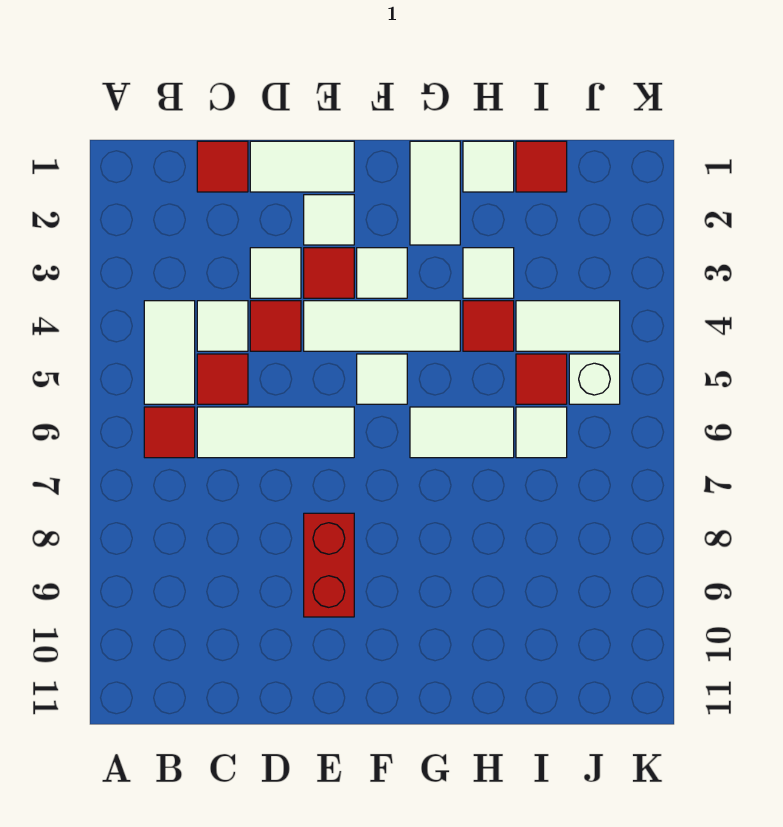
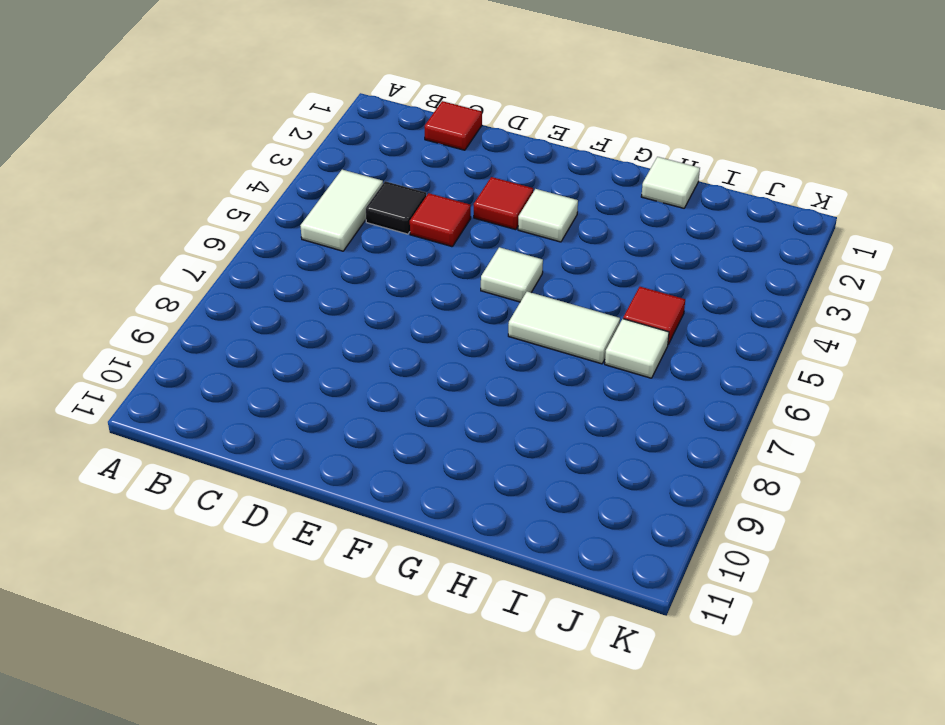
black 1x1 tile [366,181,426,234] -> white 1x1 tile [197,301,248,351]
none -> red 1x1 tile [144,407,195,458]
none -> red 1x1 tile [197,354,248,404]
none -> white 1x3 tile [197,407,354,458]

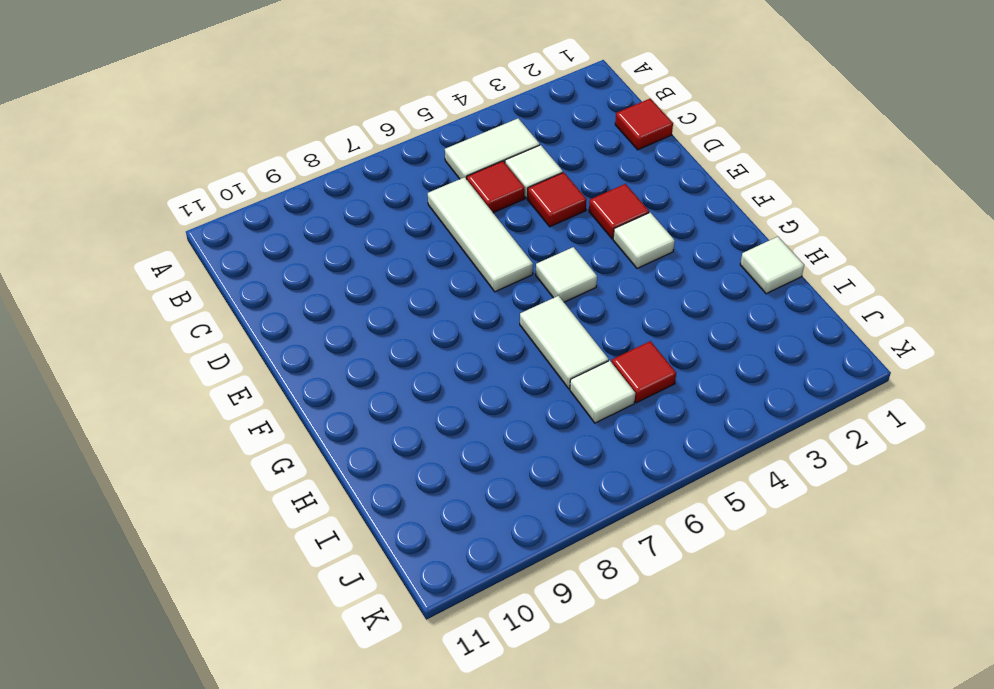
none -> red 1x1 tile [144,407,195,458]
none -> white 1x2 tile [250,141,354,192]
none -> white 1x1 tile [250,248,301,298]

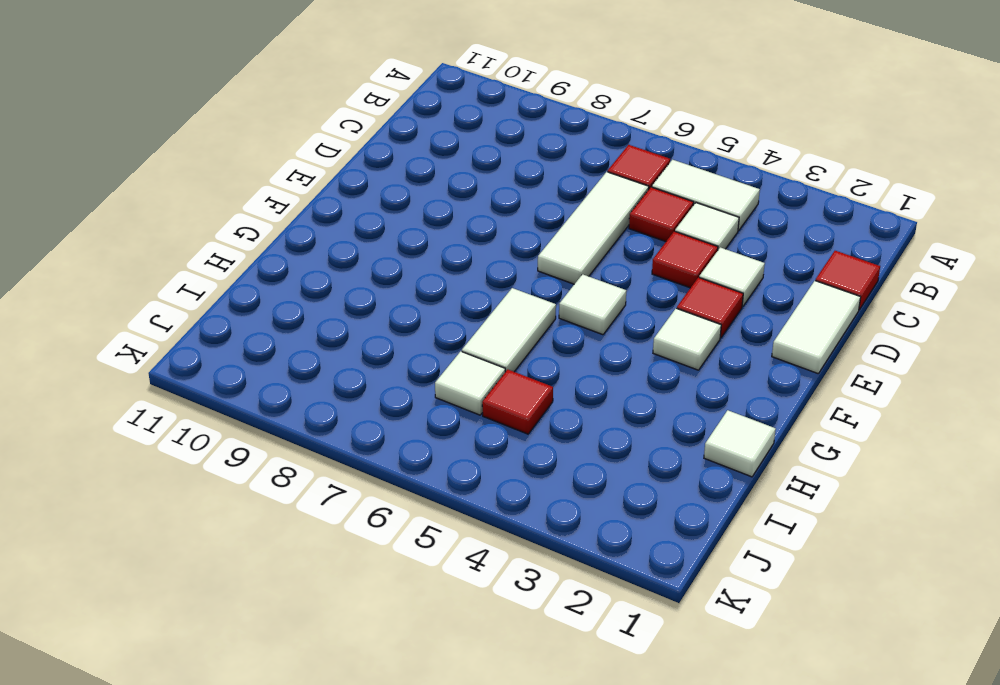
none -> white 1x1 tile [304,195,354,245]
none -> white 1x3 tile [304,301,460,351]
none -> red 1x2 brick [304,513,354,617]

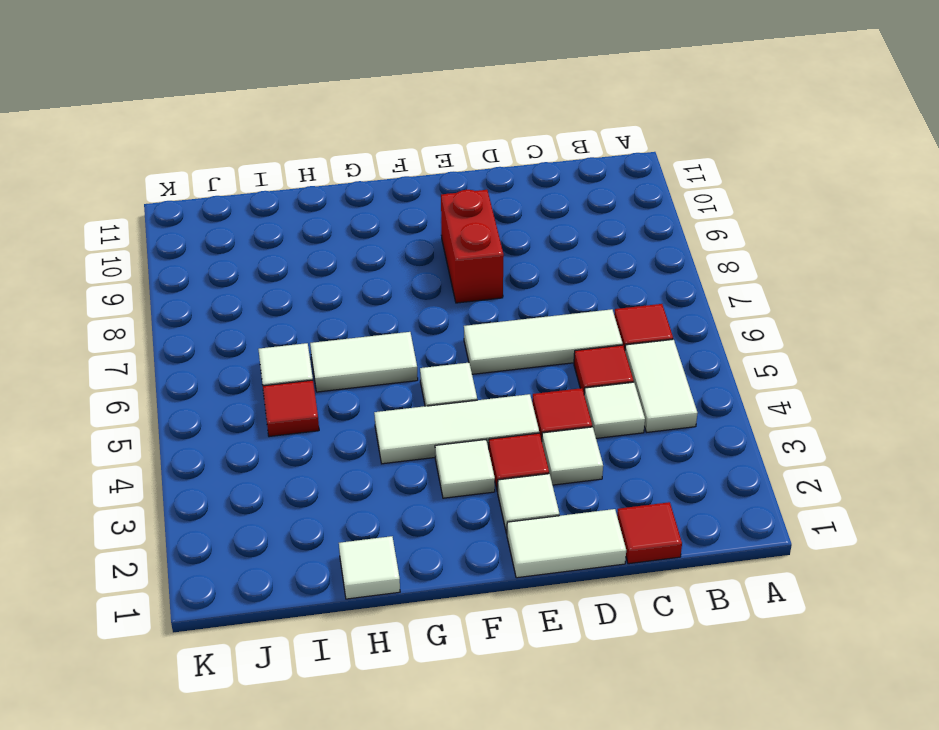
none -> white 1x2 tile [410,141,460,245]
none -> white 1x1 tile [463,248,514,298]
none -> red 1x1 tile [463,301,514,351]

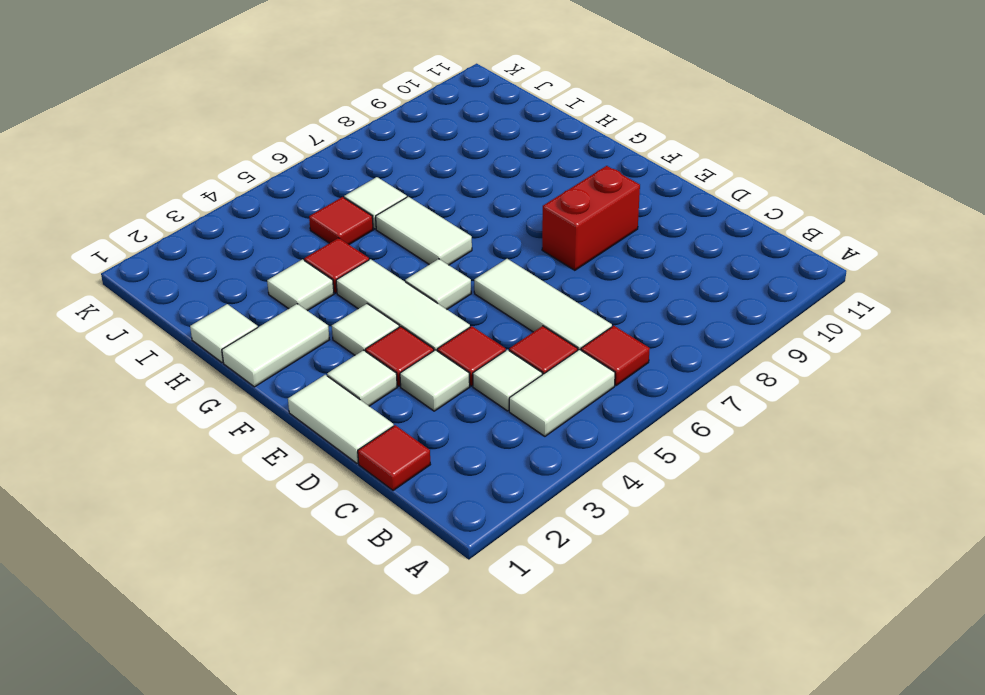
none -> red 1x1 tile [516,141,567,192]
none -> white 1x2 tile [516,301,620,351]
none -> white 1x1 brick [569,354,620,404]

